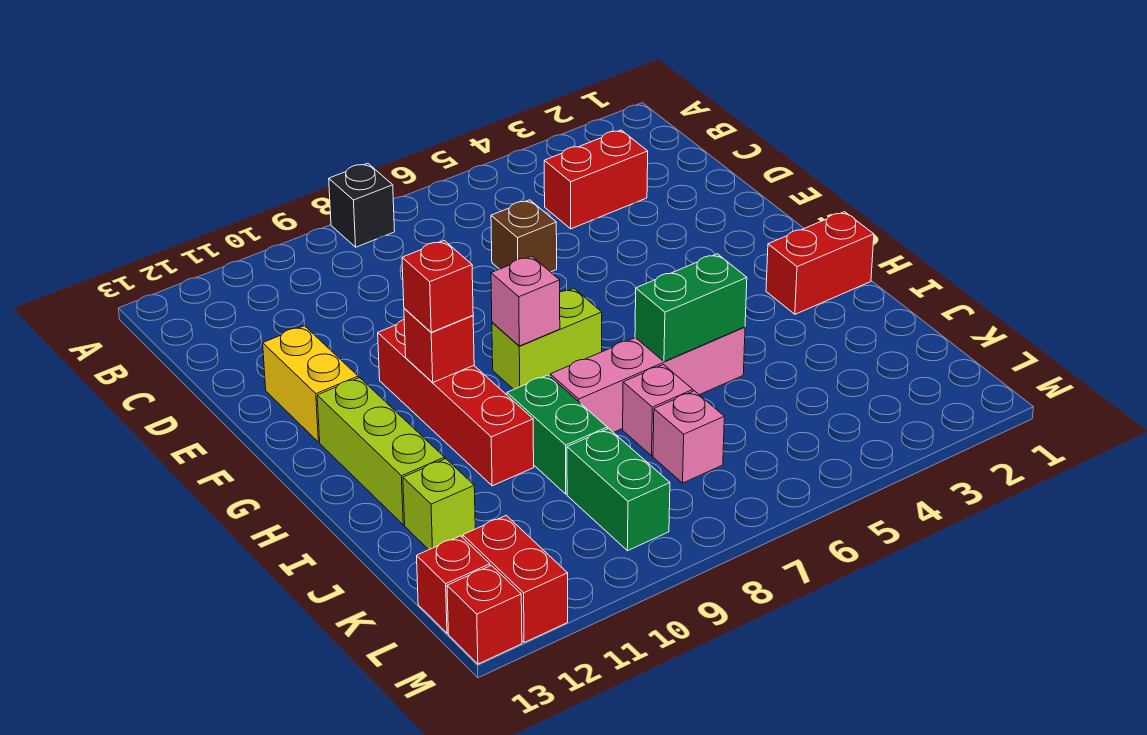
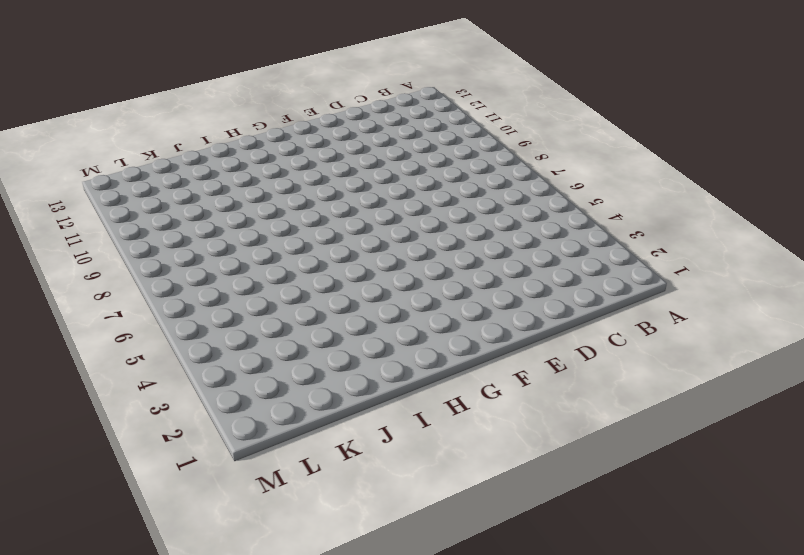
none -> black 1x1 brick [329,163,395,247]
none -> red 1x2 brick [544,130,648,229]
none -> brown 1x1 brick [491,200,557,272]

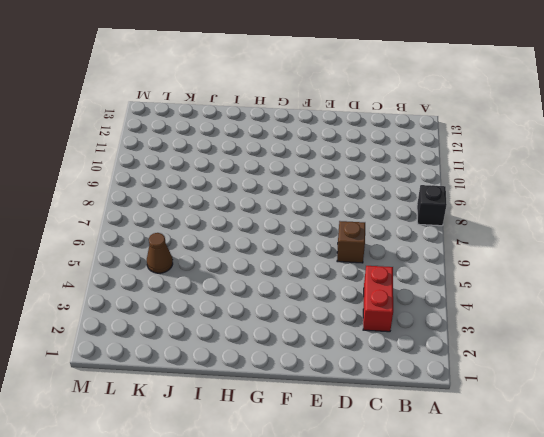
brown 1x1 cone [147,233,173,273] -> none
none -> yellow 1x2 brick [263,326,358,442]
none -> red 1x4 brick [378,320,534,486]
none -> lime 1x2 brick [492,288,602,389]

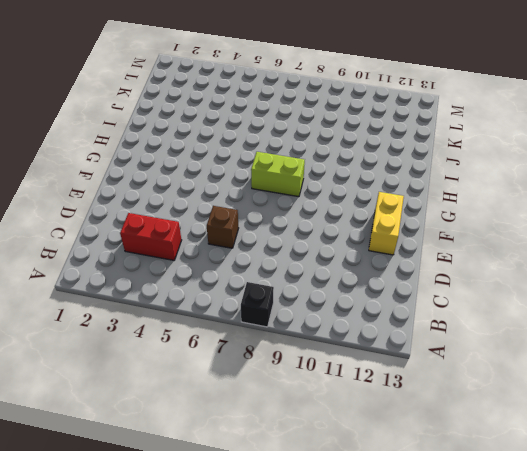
none -> red 1x4 brick [378,320,534,486]
none -> lime 1x3 brick [317,378,445,525]
none -> red 1x2 brick [766,212,874,314]

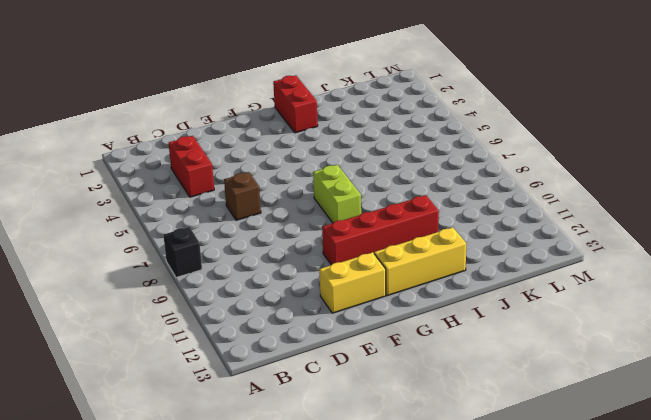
yellow 1x3 brick [374,227,466,296] -> lime 1x3 brick [317,378,445,525]
none -> pink 1x4 brick [550,327,745,433]
none -> green 1x2 brick [507,375,607,494]
none -> pink 1x1 brick [623,365,693,456]

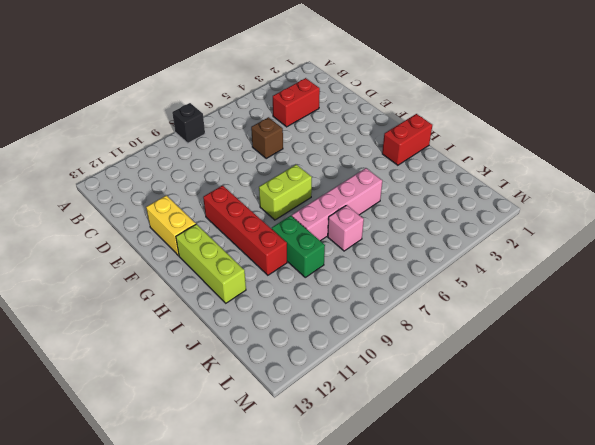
none -> lime 1x1 brick [403,459,475,550]
none -> pink 1x1 brick [653,391,724,483]
none -> green 1x2 brick [567,428,670,551]

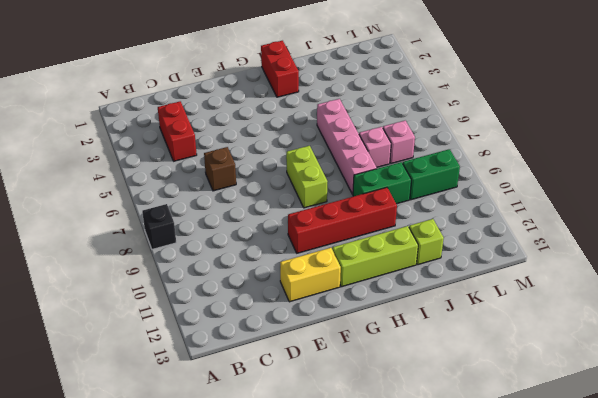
none -> red 1x2 brick [463,515,568,643]
none -> red 1x1 brick [417,536,490,633]
none -> red 1x1 brick [447,565,522,664]

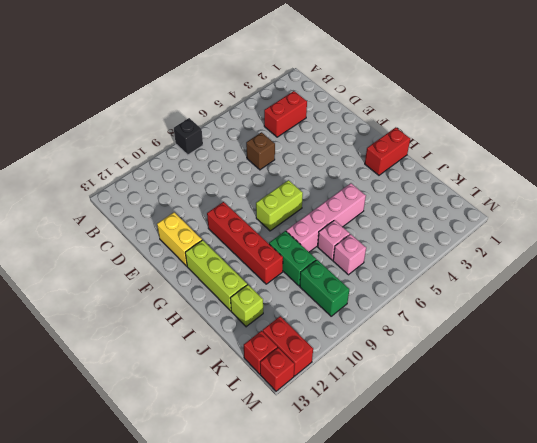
none -> pink 1x1 brick [491,256,560,346]
none -> red 1x1 brick [404,308,474,382]
none -> green 1x2 brick [635,254,747,362]

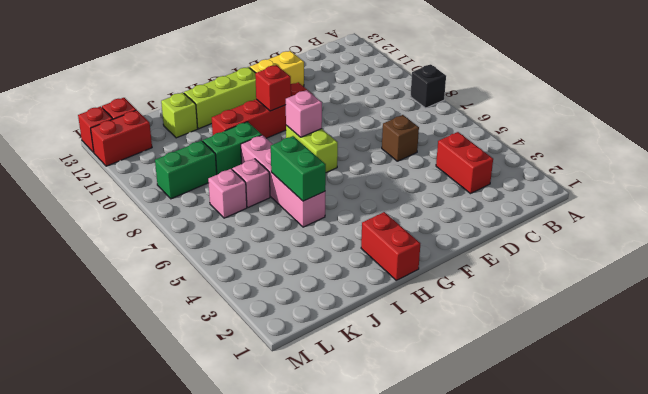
none -> red 1x1 brick [402,241,473,332]

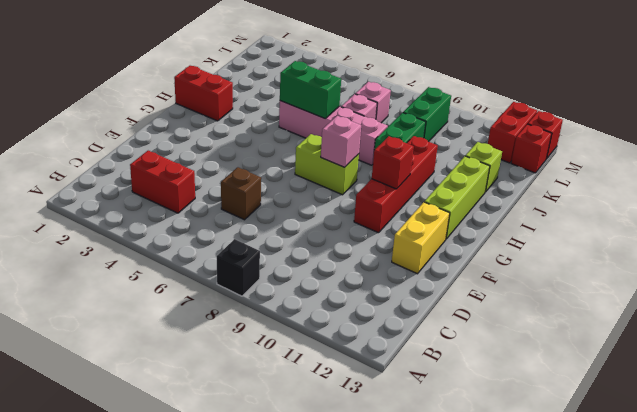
none -> red 1x1 brick [402,241,473,332]

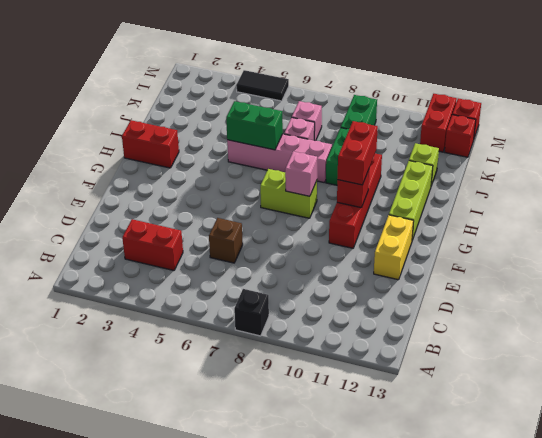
red 1x2 brick [337,121,378,185] -> red 1x1 brick [402,241,473,332]
black 1x2 tile [236,70,289,101] -> none

